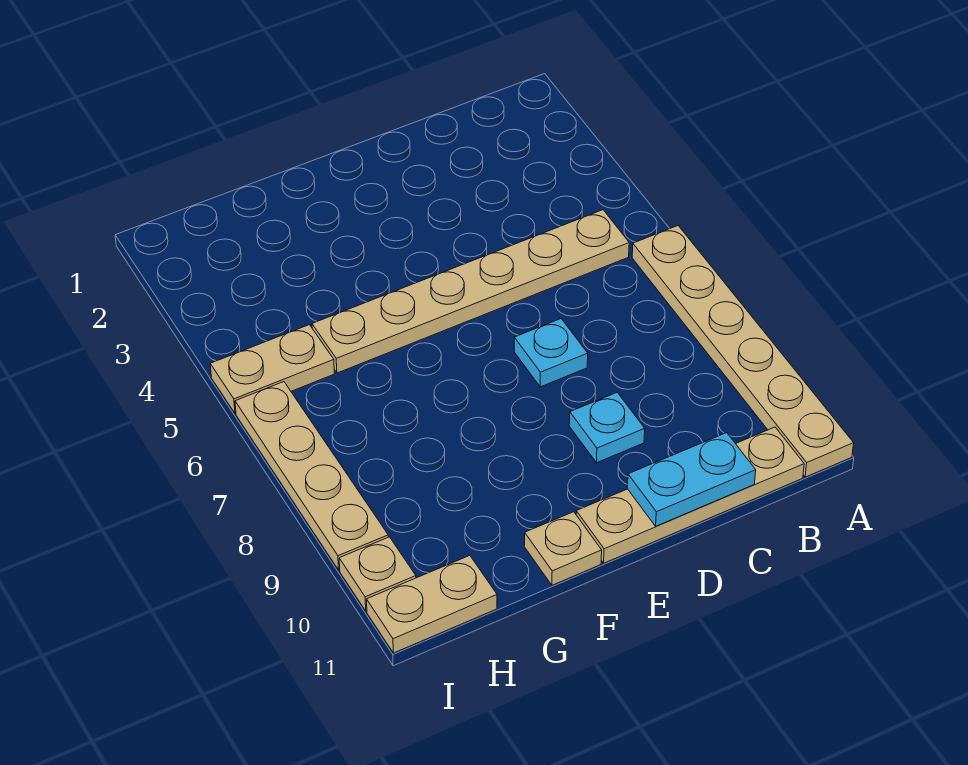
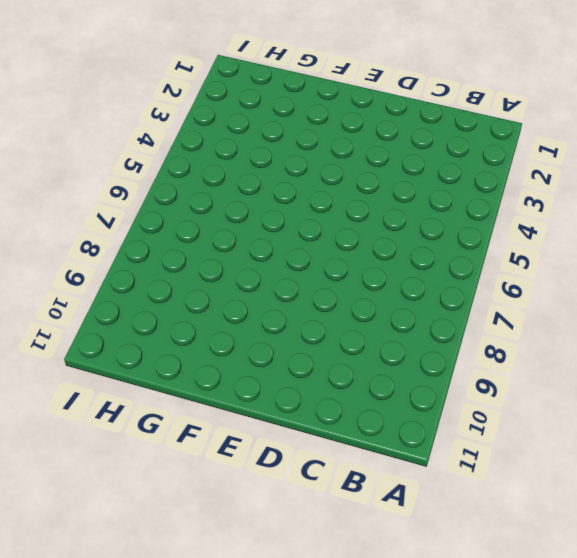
none -> tan 1x6 plate [632,226,854,477]
none -> tan 1x6 plate [312,210,629,373]

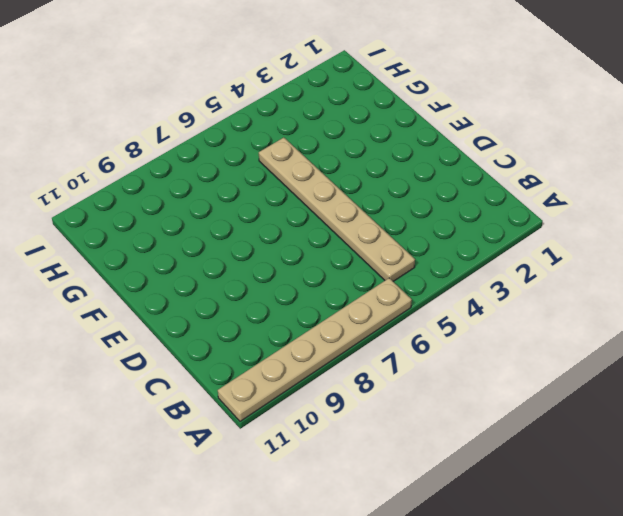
none -> tan 1x4 plate [576,427,804,563]
none -> cyan 1x1 plate [514,319,588,387]

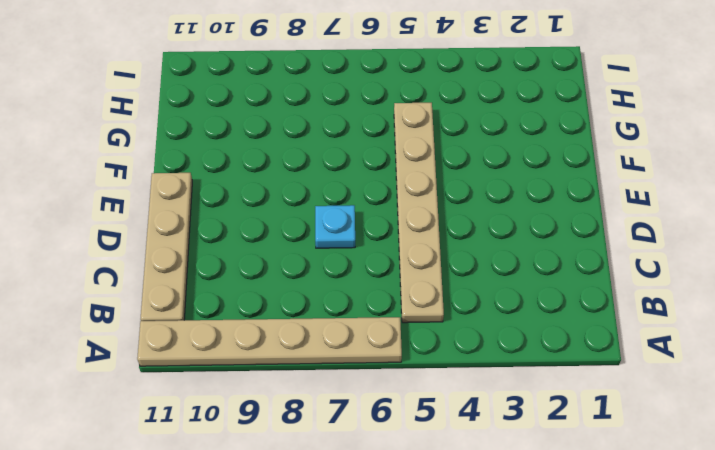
none -> cyan 1x1 plate [569,392,645,463]
none -> tan 1x1 plate [524,512,602,585]

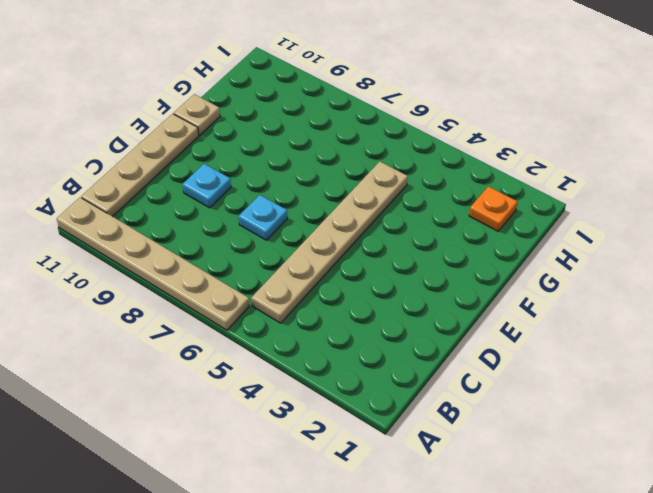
orange 1x1 plate [469,186,517,231] -> none
none -> tan 1x2 plate [210,325,334,414]
none -> tan 1x2 plate [367,556,497,653]

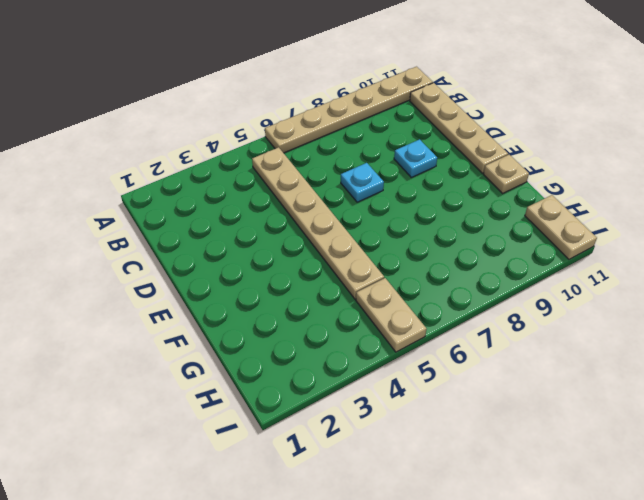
none -> tan 1x4 plate [235,382,388,570]
none -> tan 1x1 plate [339,537,416,611]

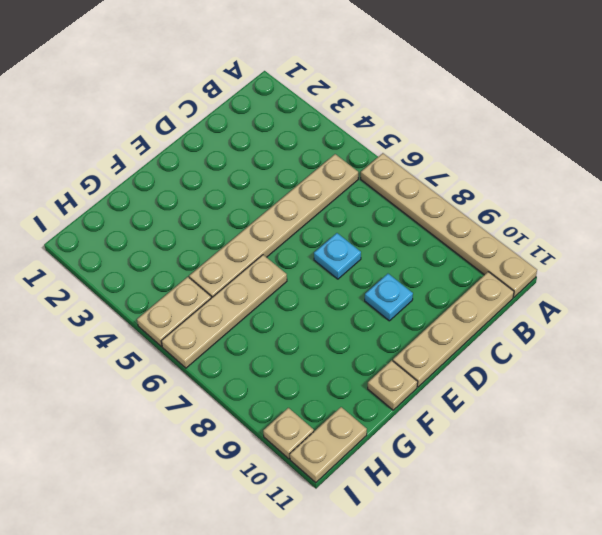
tan 1x4 plate [161,255,287,368] -> tan 1x4 plate turned to [235,382,388,570]
none -> cyan 1x2 plate [627,433,756,526]

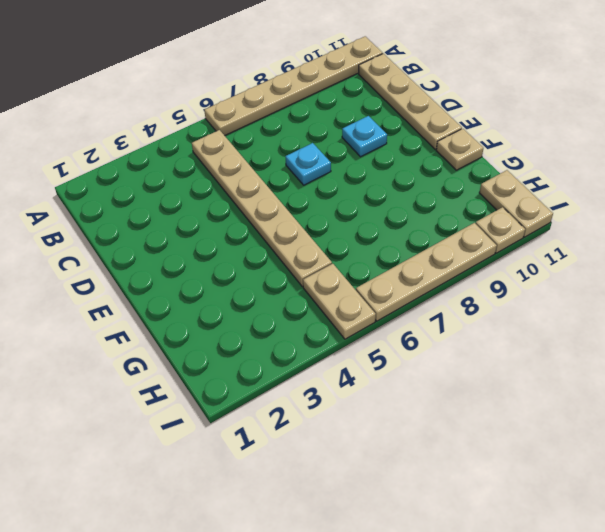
none -> cyan 1x2 plate [627,433,756,526]

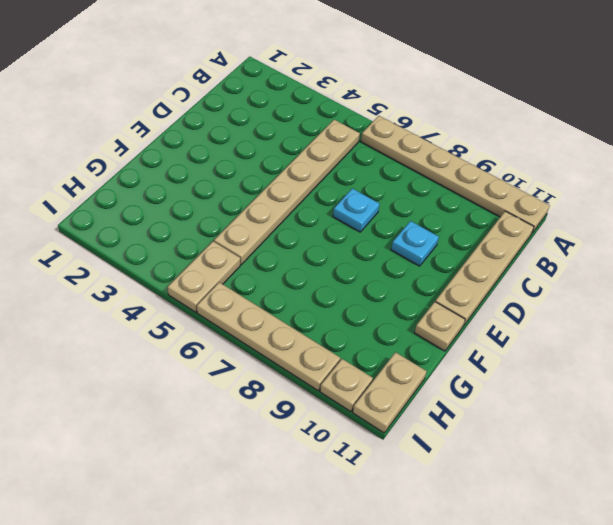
none -> cyan 1x2 plate [627,433,756,526]

